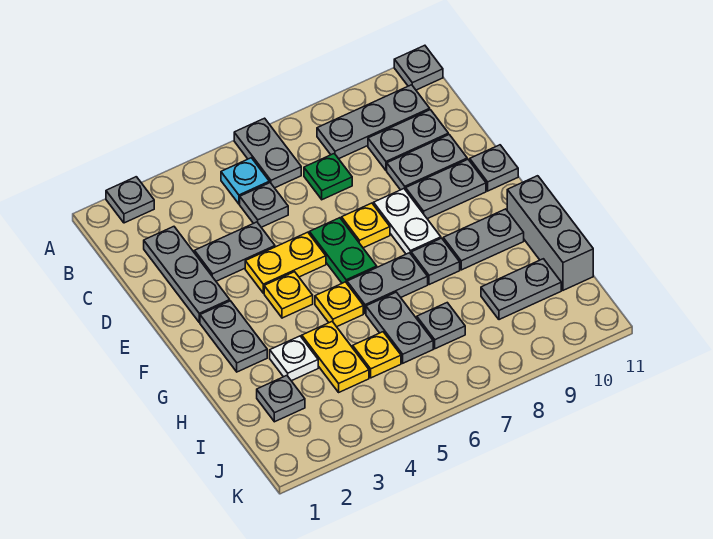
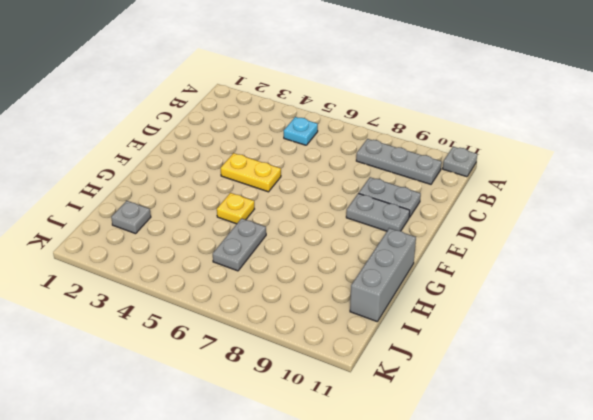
none -> grey 1x1 plate [106,177,154,223]
none -> grey 1x2 plate [234,118,301,188]
none -> grey 1x3 plate [144,227,230,322]
none -> grey 1x1 plate [240,183,288,227]

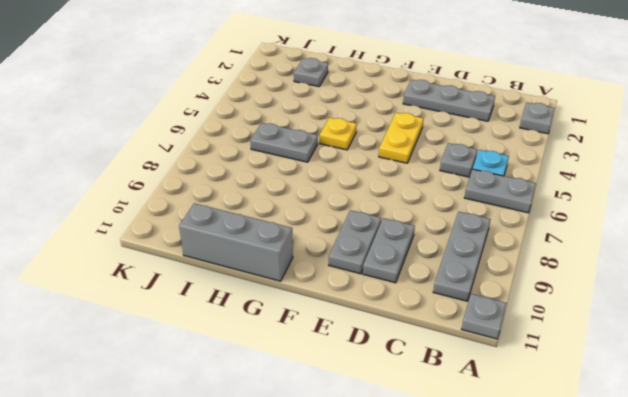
none -> green 1x1 plate [304,154,352,200]
none -> grey 1x2 plate [368,110,448,170]
none -> grey 1x2 plate [194,222,275,281]
none -> green 1x2 plate [309,218,377,283]

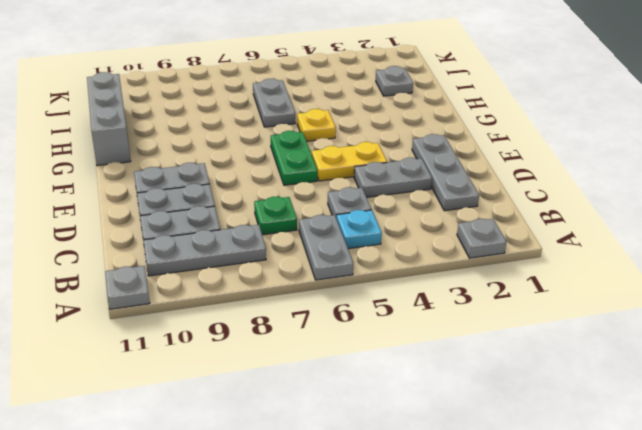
none -> yellow 1x1 plate [342,203,390,248]
none -> white 1x2 plate [374,189,441,254]
none -> grey 1x1 plate [470,145,518,191]
none -> grey 1x2 plate [200,301,267,372]

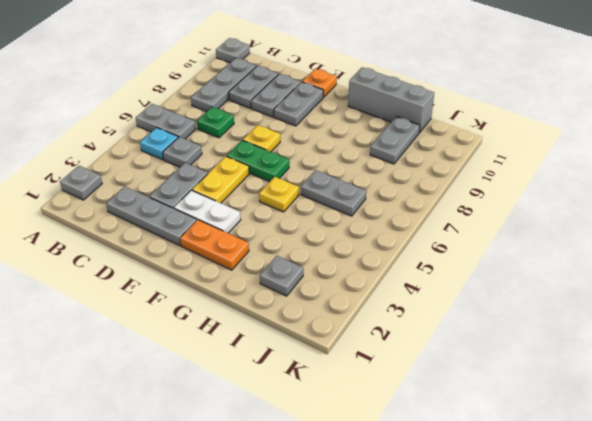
white 1x2 plate [174,190,241,233] -> white 1x2 plate moved to [374,189,441,254]
orange 1x1 plate [302,69,337,97] -> grey 1x1 plate [470,145,518,191]
orange 1x2 plate [180,220,249,270] -> grey 1x2 plate [200,301,267,372]
none -> yellow 1x1 plate [264,272,313,318]
none -> grey 1x2 plate [347,253,428,314]
none -> grey 1x1 plate [411,238,460,285]
none -> grey 1x2 plate [443,209,524,270]

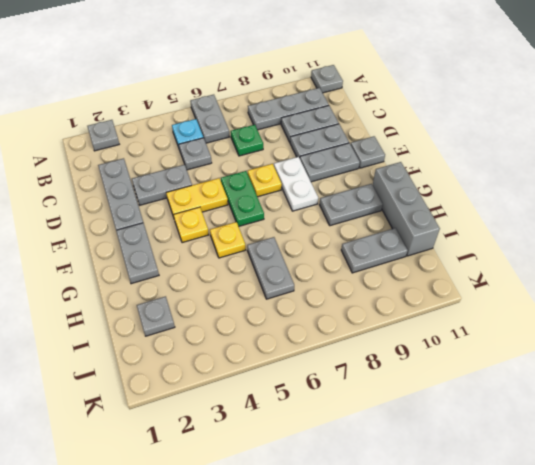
none -> grey 1x2 plate [347,253,428,314]
none -> grey 1x1 plate [411,238,460,285]
none -> white 1x1 plate [270,336,318,381]
none -> yellow 1x2 plate [302,322,369,392]

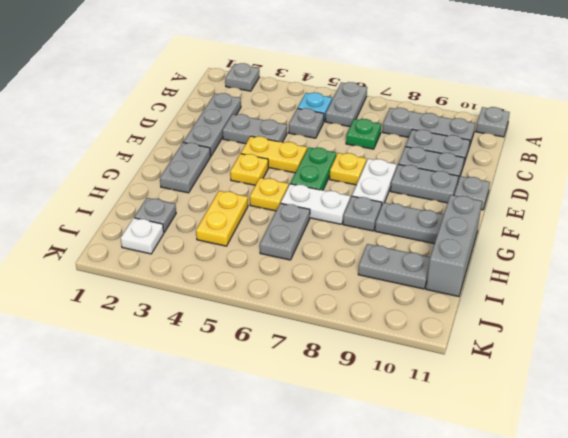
white 1x2 plate [281,184,350,224] -> grey 1x2 plate [347,253,428,314]
white 1x1 plate [121,218,164,254] -> white 1x1 plate moved to [270,336,318,381]
none -> yellow 1x1 plate [353,332,401,378]
none -> grey 1x1 plate [417,303,465,349]

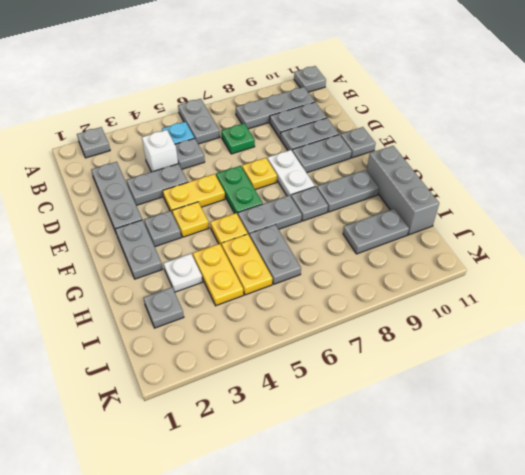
white 1x1 brick [142,130,178,172] -> none
grey 1x1 plate [144,211,181,247] -> grey 1x1 plate moved to [417,303,465,349]
yellow 1x2 plate [221,234,273,295] -> yellow 1x1 plate [353,332,401,378]

